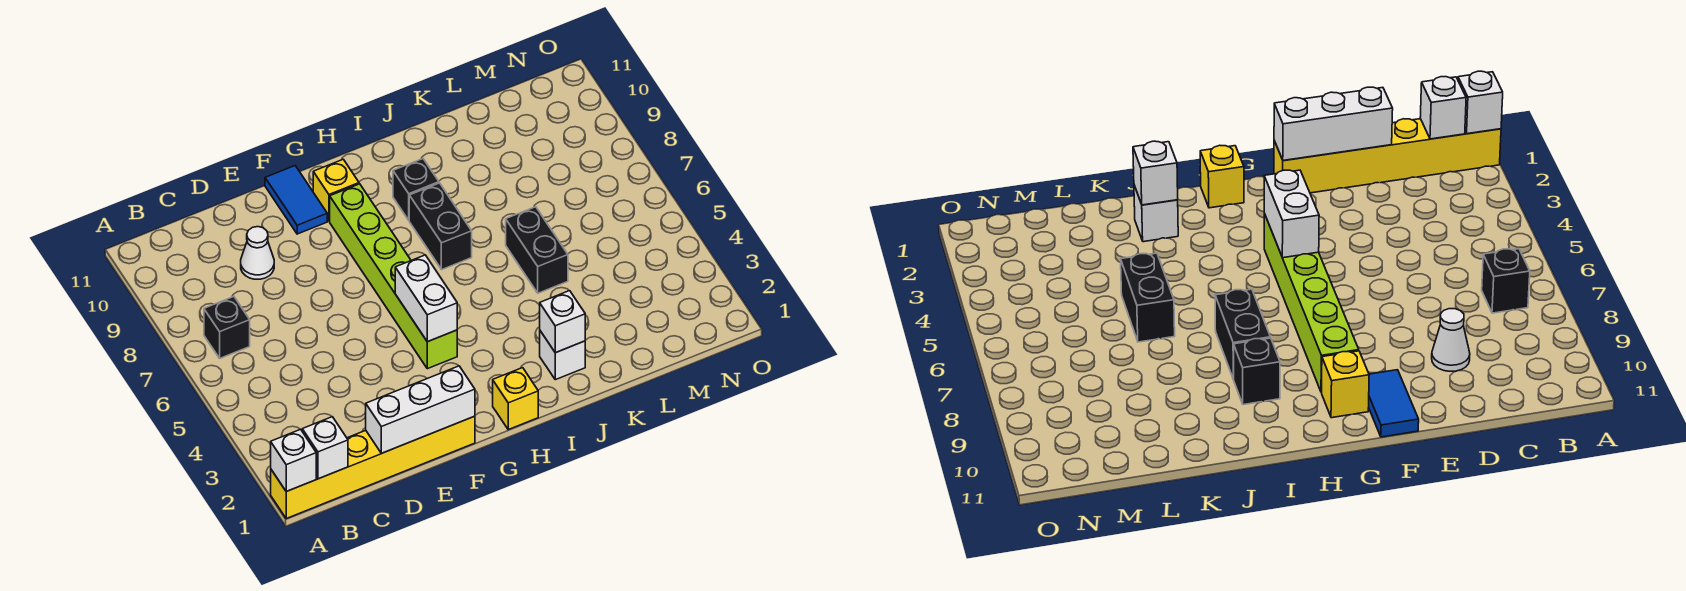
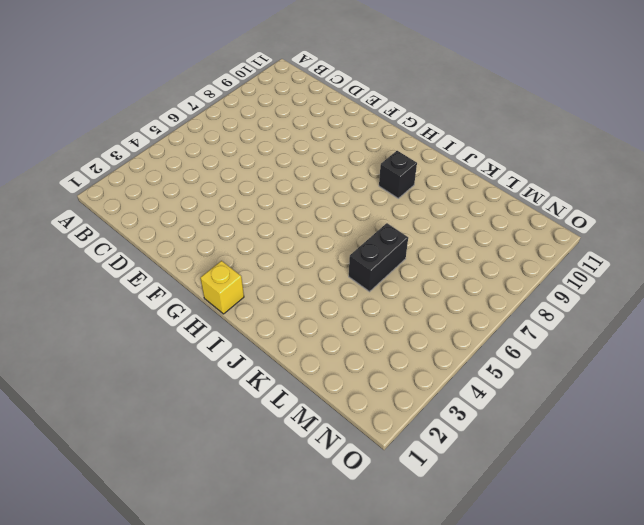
none -> yellow 1x6 brick [271,416,475,518]
none -> black 1x1 brick [204,297,250,358]
none -> white 1x1 cone [241,227,274,279]

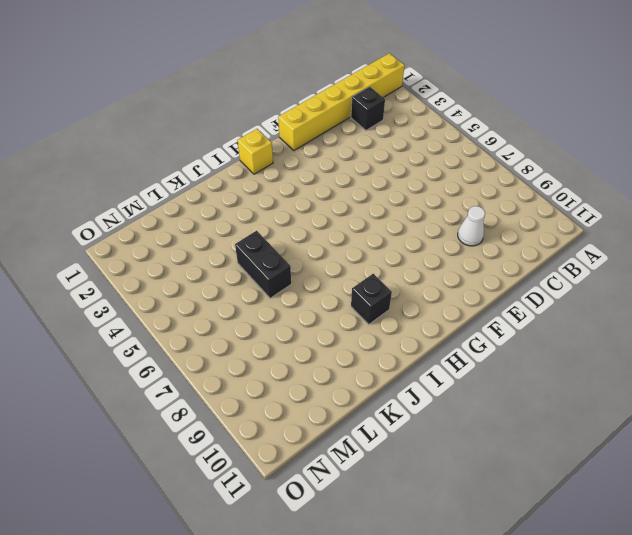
black 1x1 brick [351,87,385,130] -> black 1x1 brick moved to [204,297,250,358]
none -> blue 1x2 tile [265,166,327,234]
none -> lime 1x6 brick [330,184,457,369]
none -> yellow 1x1 brick [313,159,359,221]

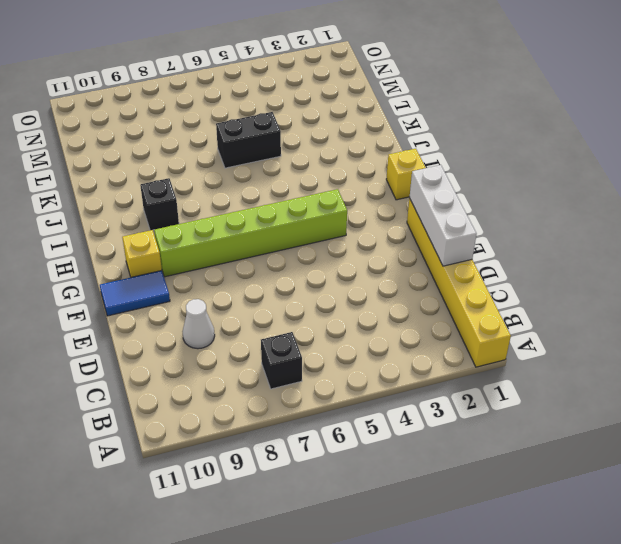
none -> black 1x2 brick [409,183,472,270]
none -> white 1x1 brick [540,331,585,380]
none -> white 1x1 brick [271,429,316,491]

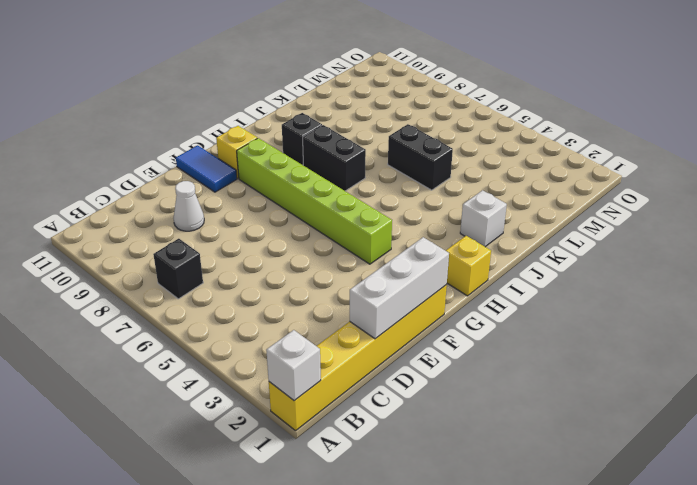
none -> white 1x1 brick [302,417,348,479]
none -> white 1x2 brick [395,255,457,342]
none -> white 1x1 brick [540,291,585,353]

